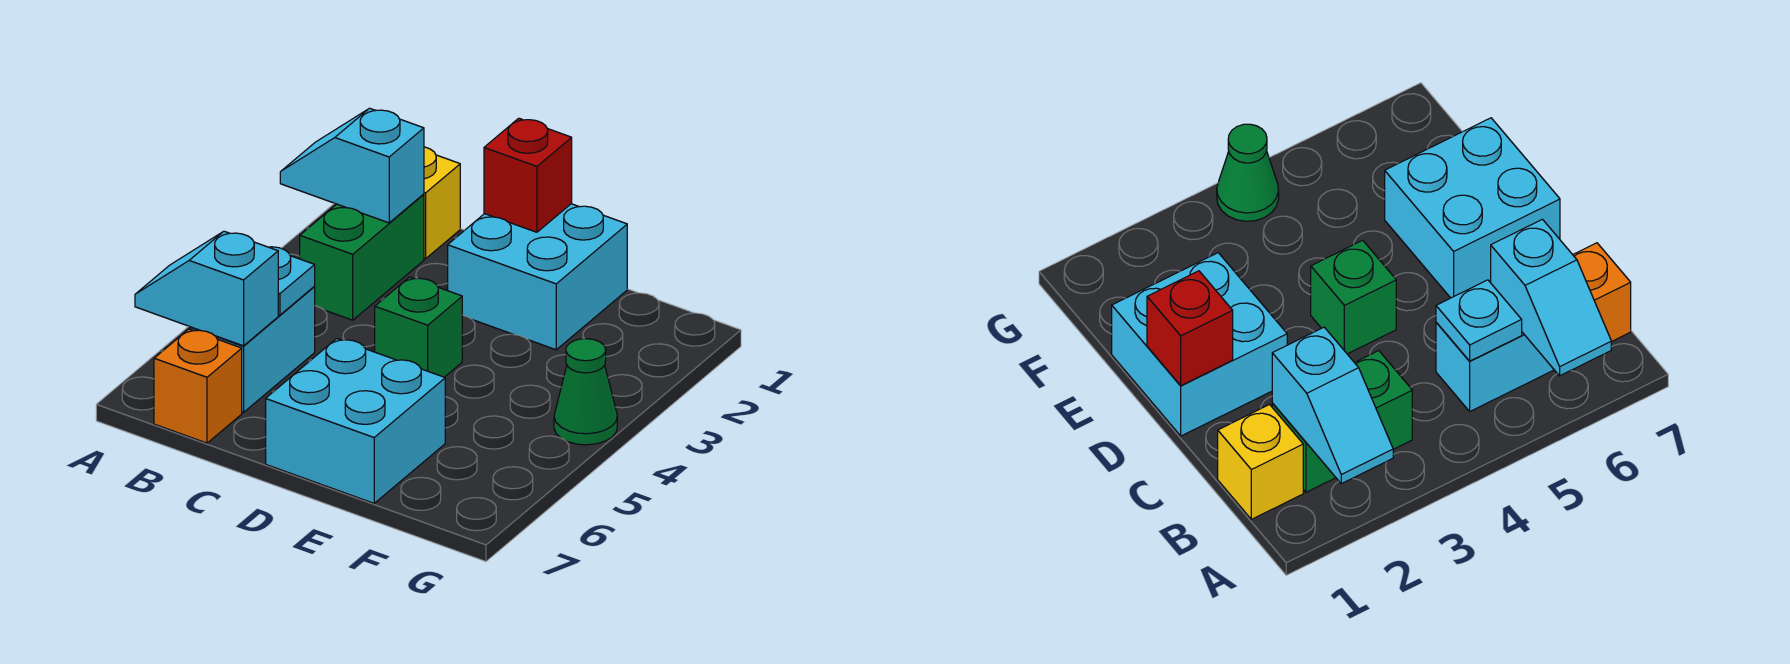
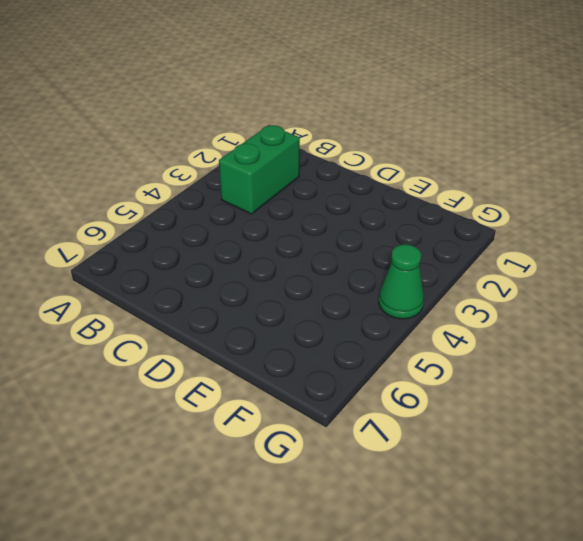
none -> yellow 1x1 brick [424,147,460,259]
none -> cyan 1x2 brick [191,287,315,412]
none -> orange 1x1 brick [154,329,242,443]

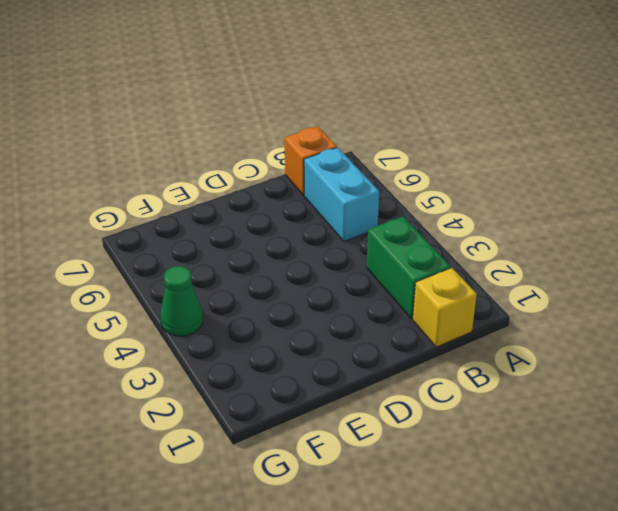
none -> cyan 2x2 brick [448,204,627,350]
none -> green 1x1 brick [375,277,462,377]
none -> cyan 2x2 brick [266,339,445,503]

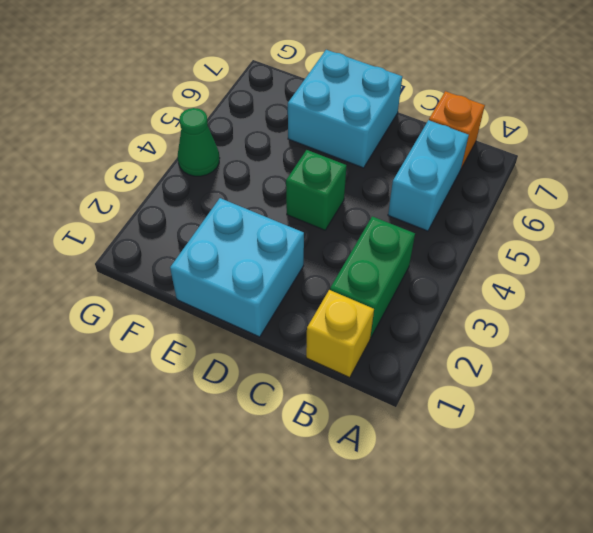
none -> cyan 1x2 slope [280,108,424,223]
none -> cyan 1x2 slope [135,231,278,346]
none -> cyan 1x1 plate [269,247,315,315]

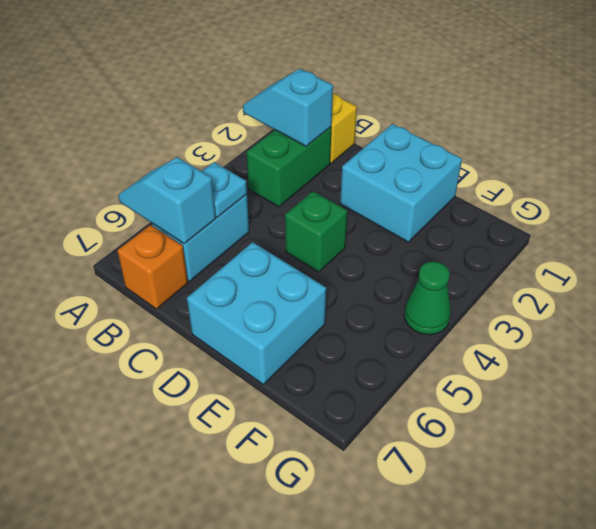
none -> red 1x1 brick [484,118,572,232]

